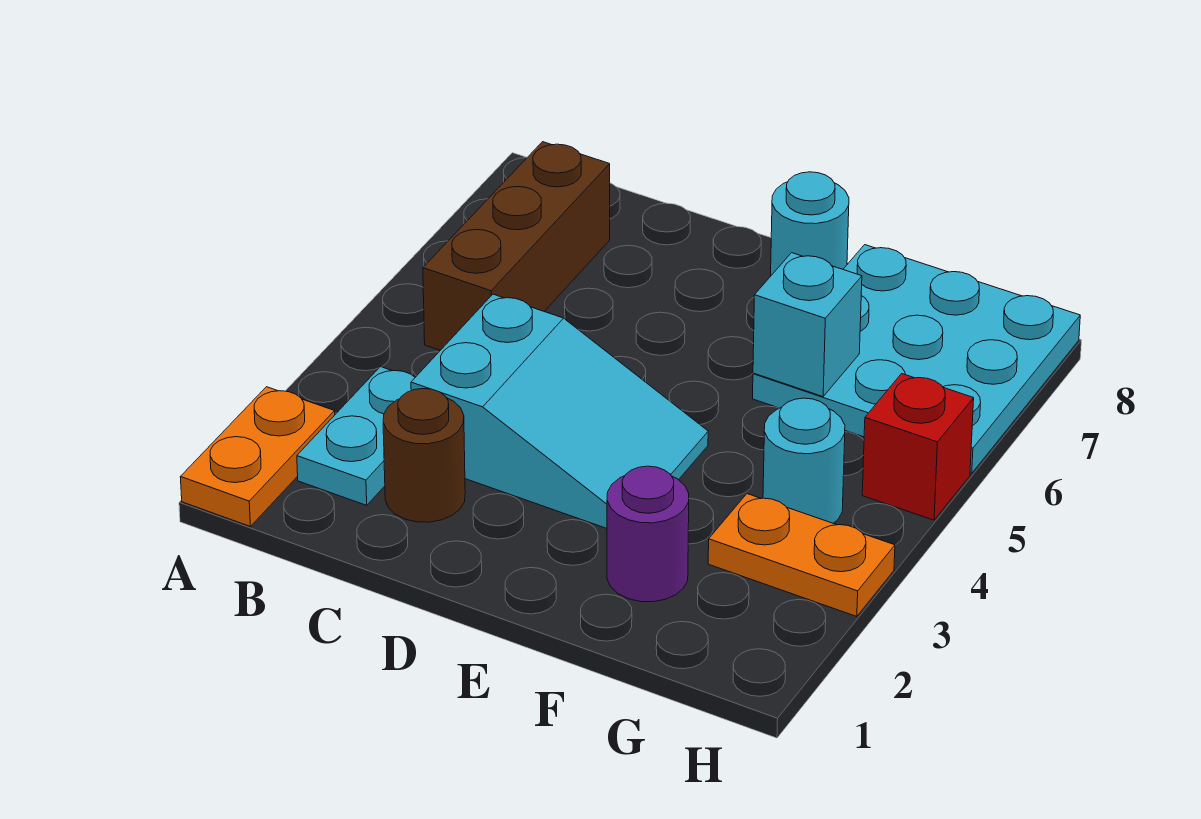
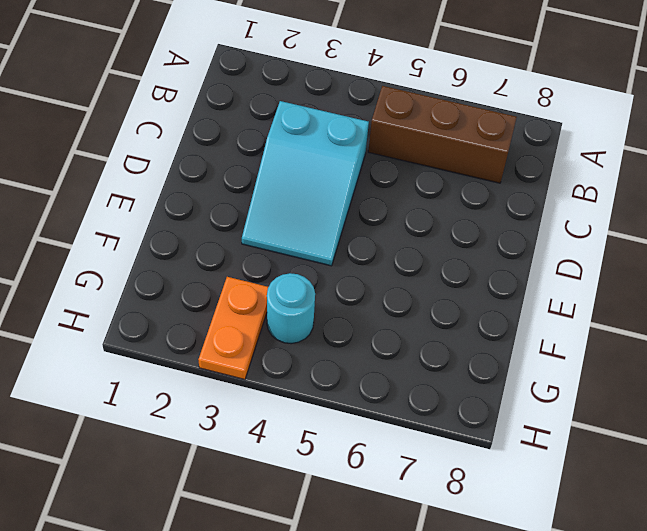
none -> orange 1x2 plate [181,387,335,526]
none -> cyan 1x2 plate [297,367,415,505]
none -> brown 1x1 round brick [383,389,465,522]

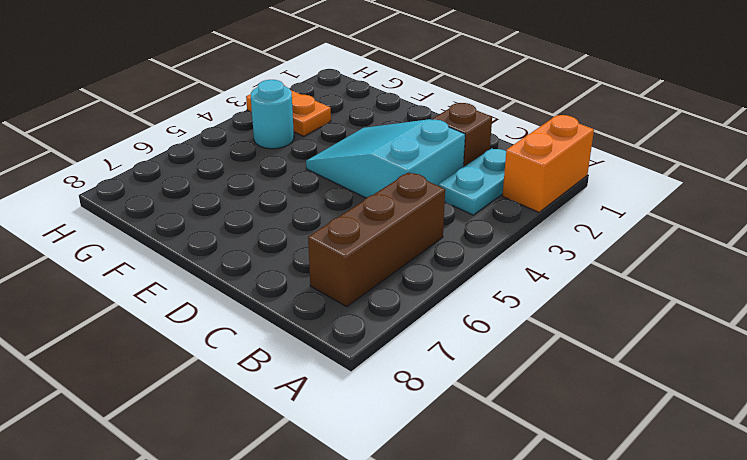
orange 1x2 brick [502,115,594,212] -> orange 1x2 plate [181,387,335,526]
brown 1x1 brick [432,103,492,167] -> brown 1x1 round brick [383,389,465,522]
none -> cyan 1x1 round brick [771,172,849,275]
none -> purple 1x1 round brick [607,466,689,602]
none -> cyan 3x3 plate [753,245,1080,473]

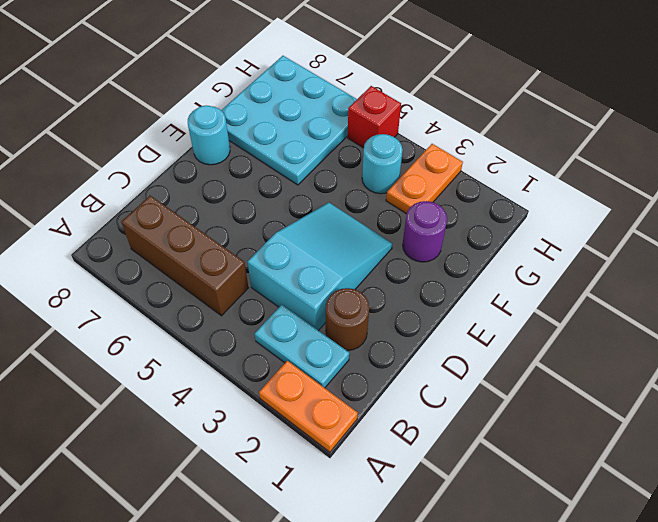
none -> cyan 1x1 brick [753,253,862,397]

